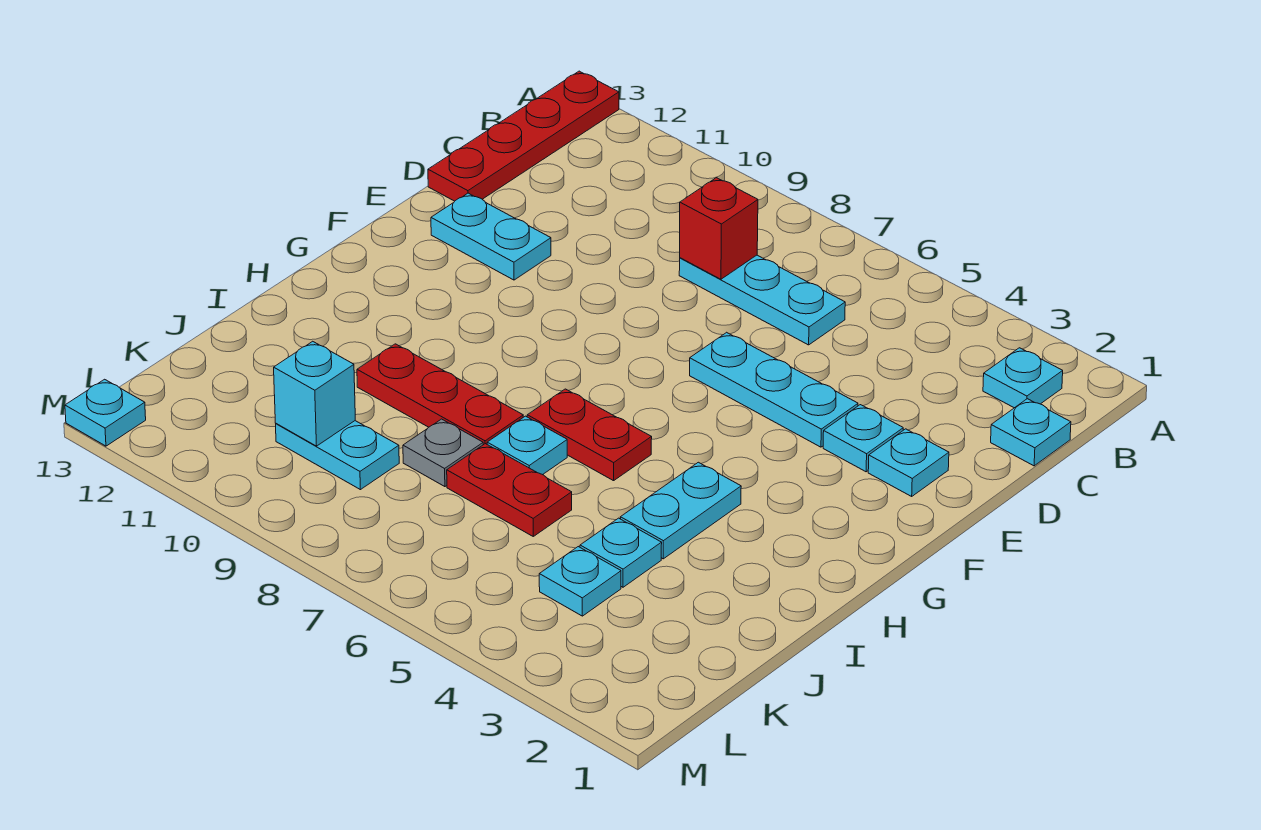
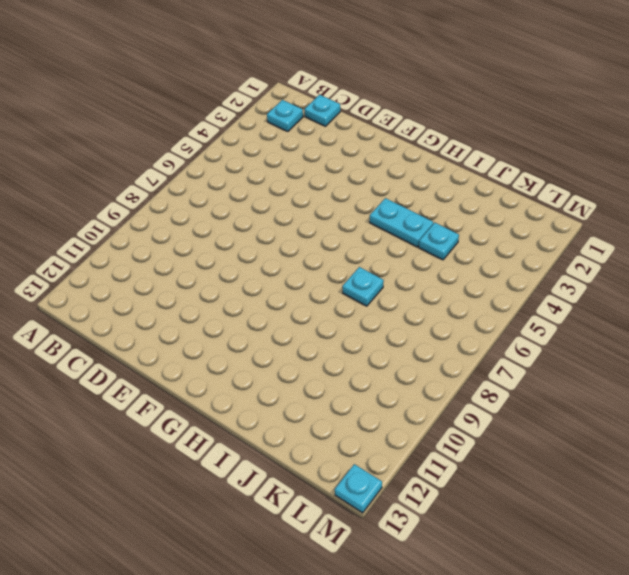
none -> red 1x4 plate [428,71,619,201]
none -> cyan 1x3 plate [679,255,845,345]
none -> cyan 1x1 plate [868,429,949,496]

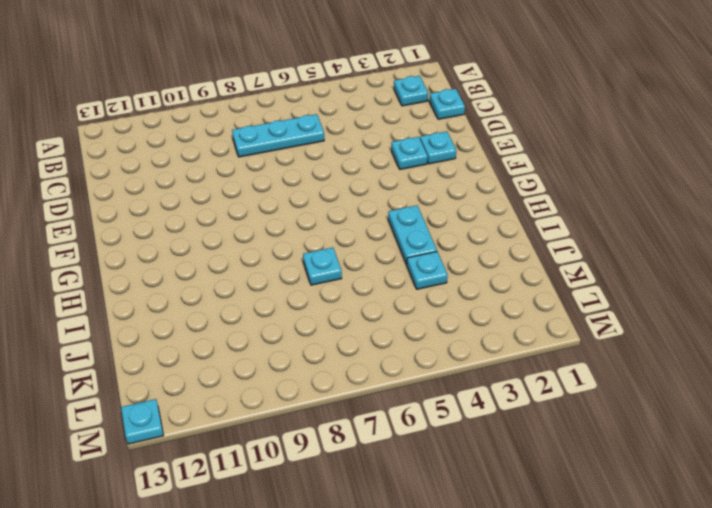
none -> red 1x4 plate [428,71,619,201]
none -> cyan 1x3 plate [690,332,858,447]
none -> cyan 1x2 plate [431,193,551,280]

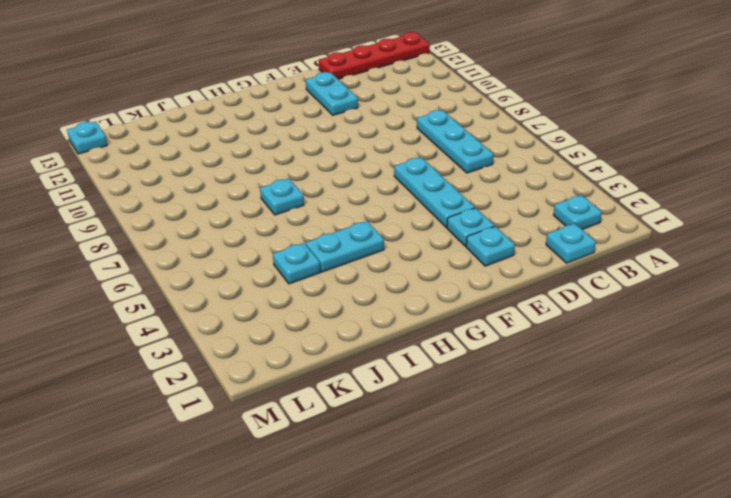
none -> red 1x2 plate [527,389,652,481]
none -> red 1x3 plate [357,344,523,445]
none -> red 1x2 plate [447,444,572,536]

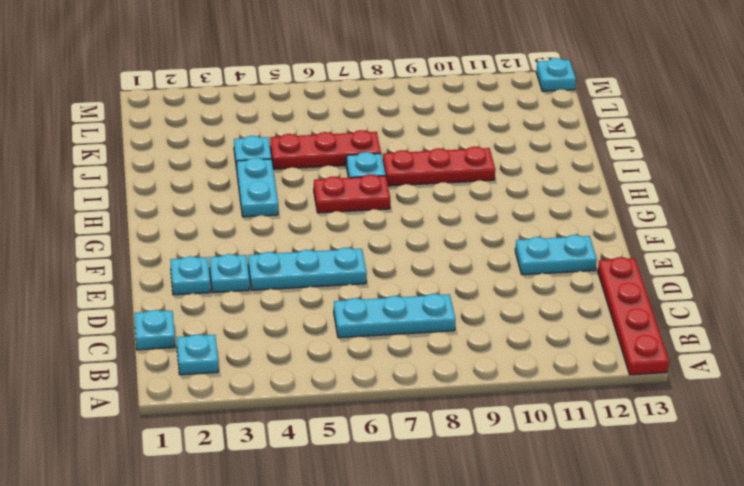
red 1x3 plate [270,130,381,169] -> red 1x2 plate [447,444,572,536]
none -> grey 1x1 plate [403,419,483,487]
none -> cyan 1x1 plate [539,547,621,616]
none -> cyan 1x2 plate [276,421,399,490]

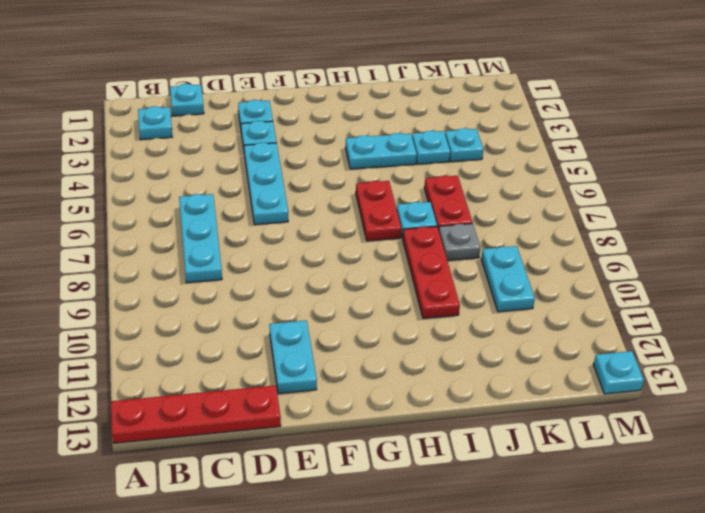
none -> red 1x1 brick [680,178,758,279]
none -> cyan 1x1 brick [274,341,355,446]

